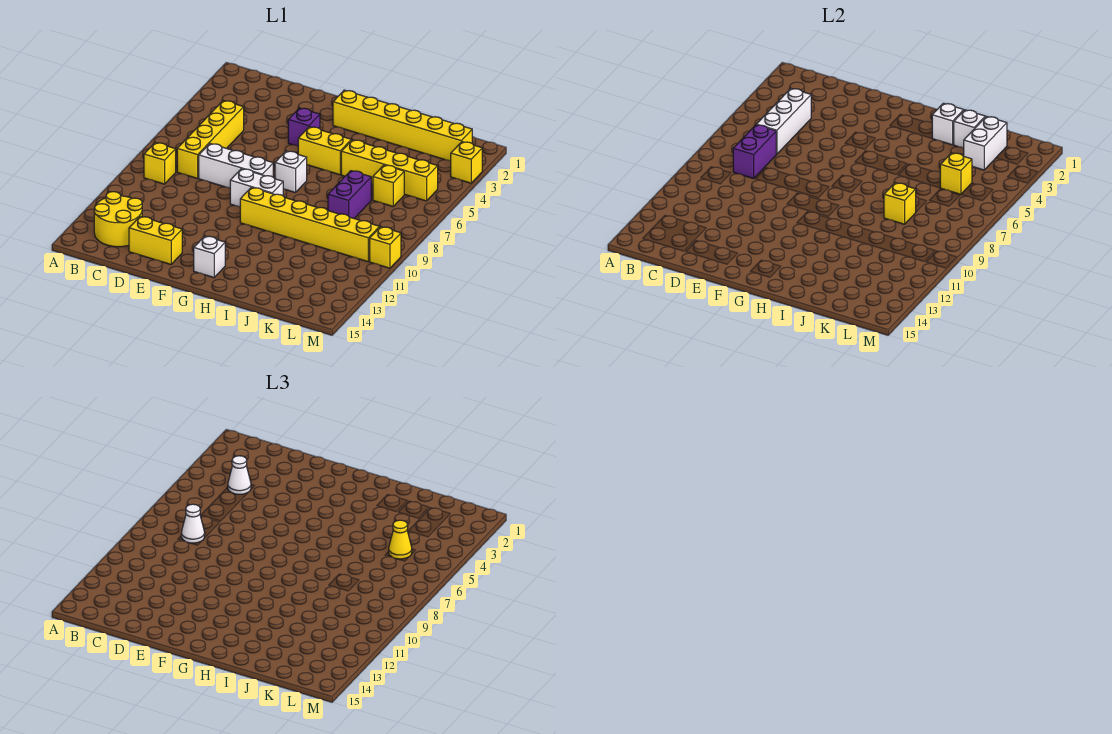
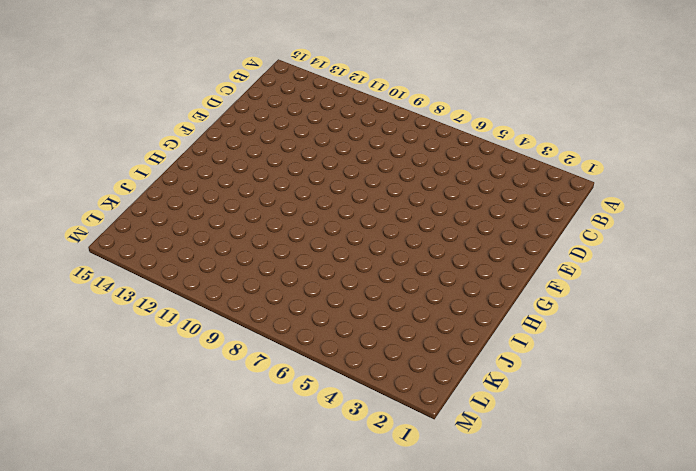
none -> yellow 1x1 brick [144,143,176,184]
none -> yellow 2x2 round brick [94,192,142,247]
none -> yellow 1x4 brick [177,101,244,179]

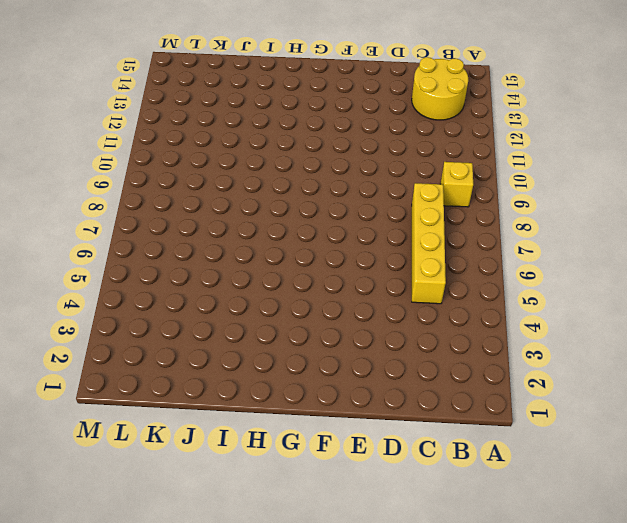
none -> white 1x3 brick [199,144,273,188]
none -> yellow 1x2 brick [129,216,182,264]
none -> purple 1x1 brick [288,108,320,146]

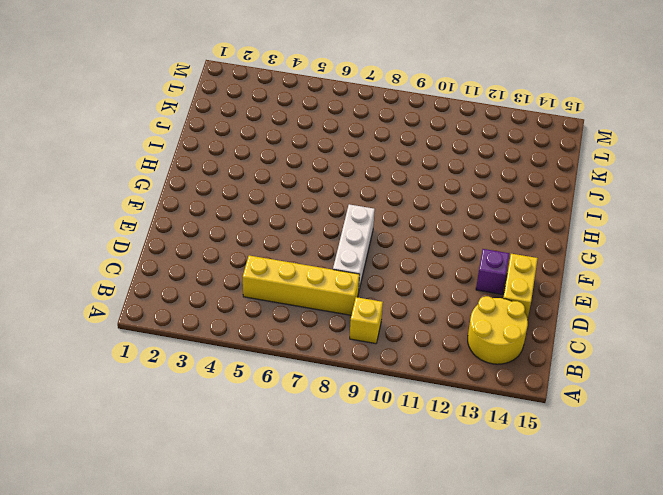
purple 1x1 brick [476,249,509,294] -> purple 1x1 brick moved to [288,108,320,146]
none -> white 1x2 brick [230,169,283,207]
none -> yellow 1x6 brick [333,90,472,161]
none -> yellow 1x2 brick [298,127,351,175]

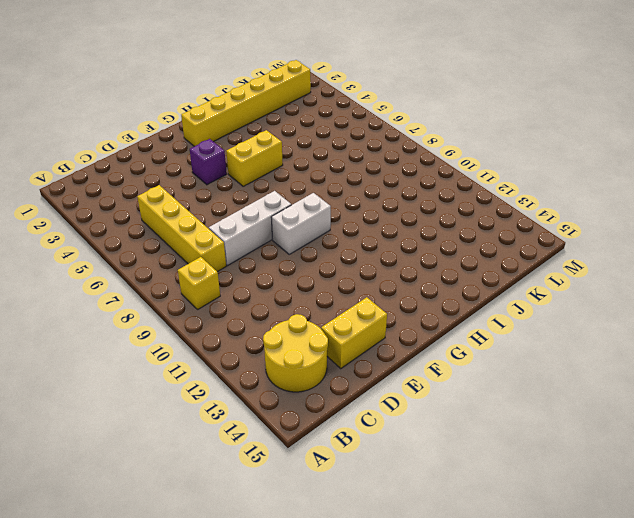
none -> white 1x1 brick [275,151,307,193]
none -> yellow 1x6 brick [240,187,380,262]
none -> white 1x1 brick [194,236,225,278]

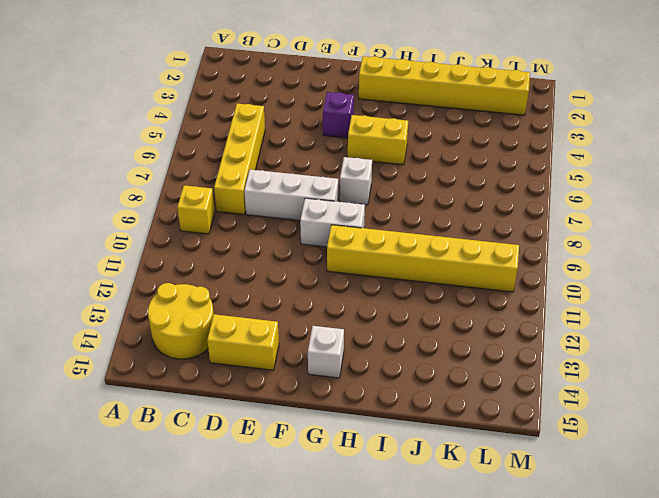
none -> yellow 1x4 brick [341,140,438,201]
none -> purple 1x2 brick [328,171,371,218]
none -> yellow 1x1 brick [373,165,404,206]

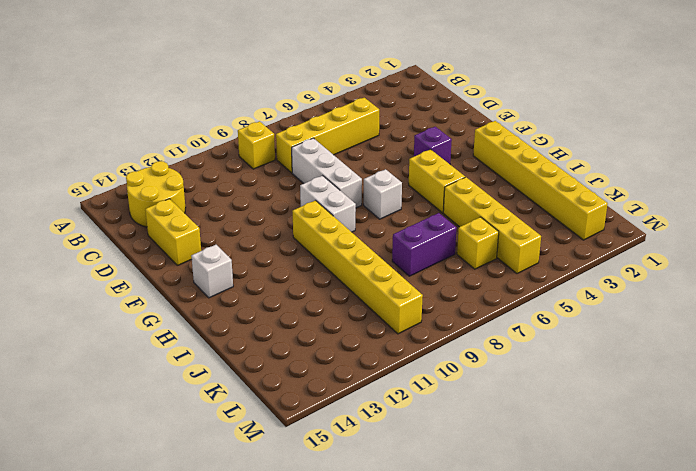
none -> yellow 1x1 brick [451,142,482,183]
none -> yellow 1x1 brick [370,227,401,268]
none -> white 1x3 brick [756,88,811,154]

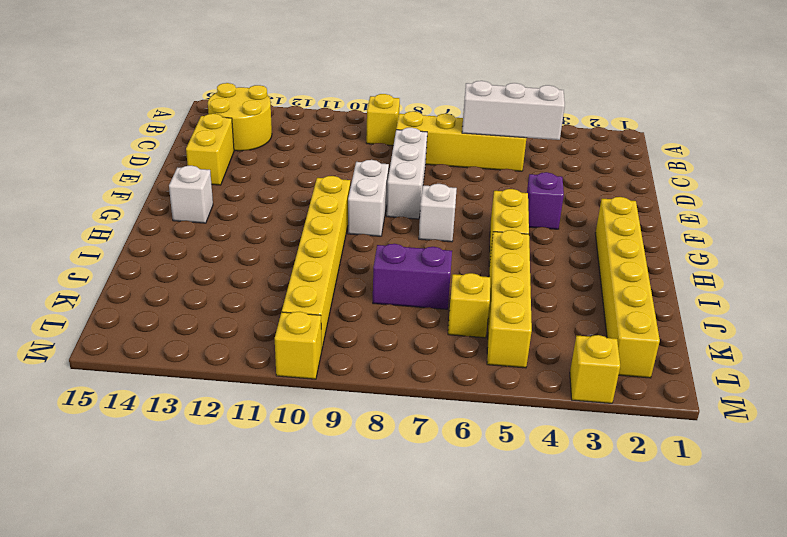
none -> purple 1x2 brick [733,125,776,179]
none -> white 1x1 brick [932,103,964,145]
none -> white 1x1 brick [954,110,985,148]

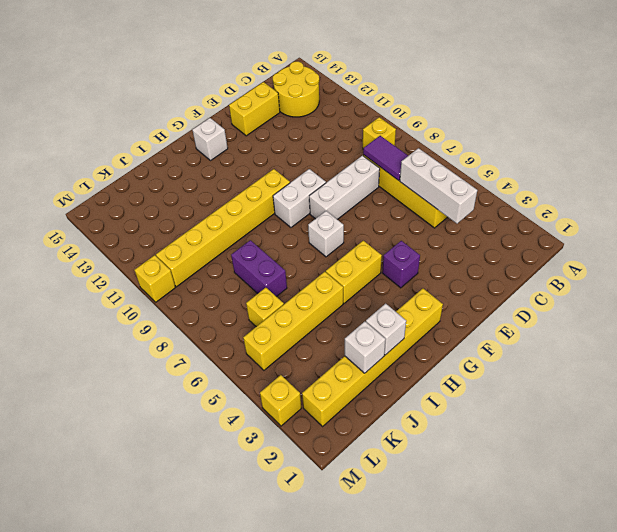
purple 1x2 tile [363,136,408,181] -> purple 1x2 brick [733,125,776,179]
none -> yellow 1x1 brick [884,183,916,224]
none -> white 1x2 brick [964,116,1007,170]
none -> yellow 1x1 brick [940,153,972,194]

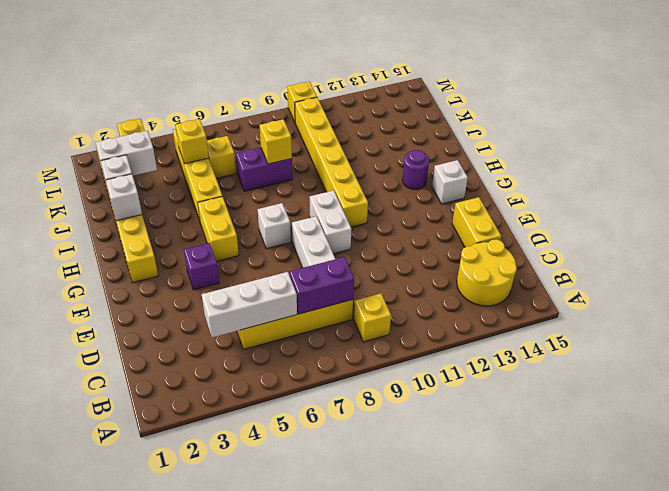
purple 1x1 round brick [402,150,429,189] -> none
none -> white 1x1 cone [228,456,251,494]
none -> white 1x1 cone [181,504,205,543]
none -> yellow 1x1 cone [389,520,412,559]

